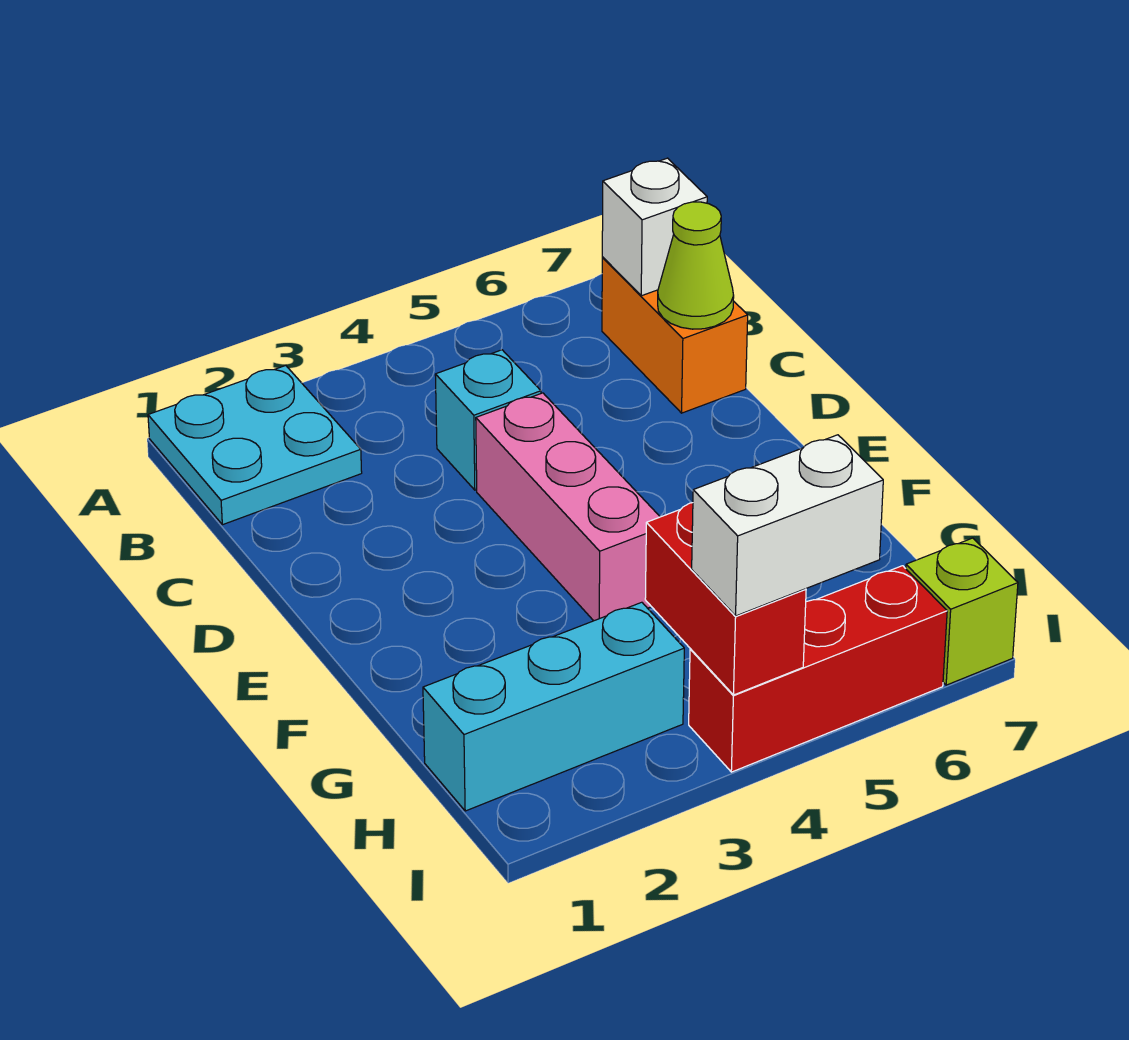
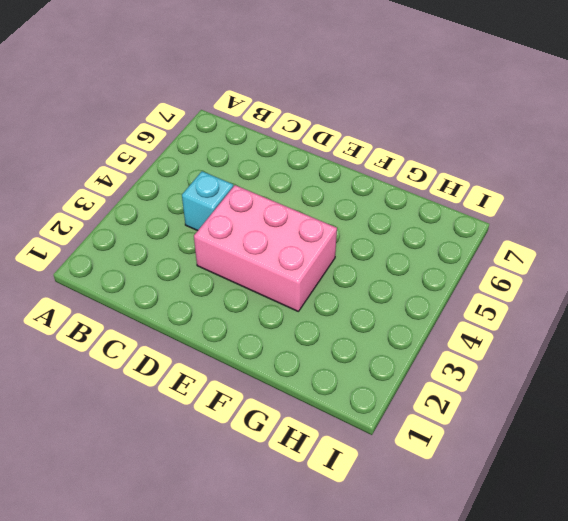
pink 2x3 brick [194,185,337,312] -> pink 1x3 brick [476,393,660,621]
none -> cyan 2x2 plate [148,366,362,525]
none -> orange 1x2 brick [602,258,748,413]

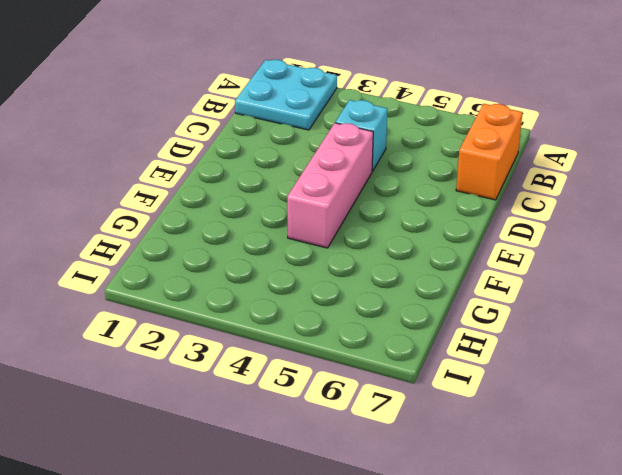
none -> cyan 1x3 brick [423,602,684,811]
none -> red 1x3 brick [689,566,947,772]

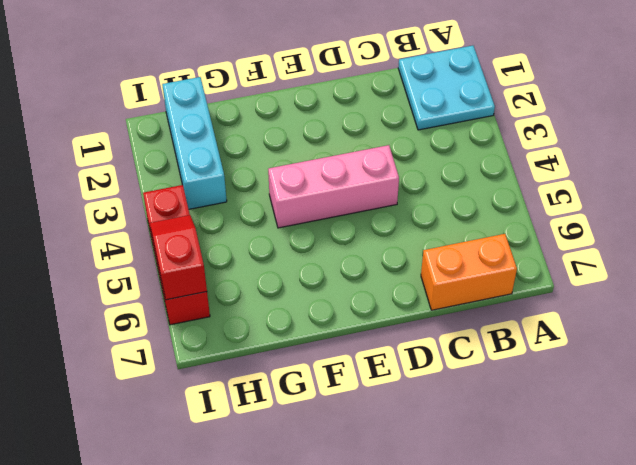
red 1x2 slope [150,215,207,300] -> none
none -> cyan 1x1 brick [435,350,541,490]
none -> lime 1x1 brick [906,538,1018,685]

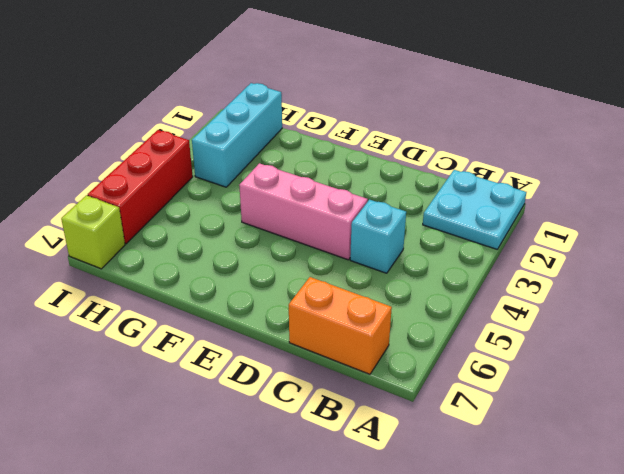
none -> white 1x1 brick [602,158,707,296]
none -> lime 1x1 cone [658,202,734,329]

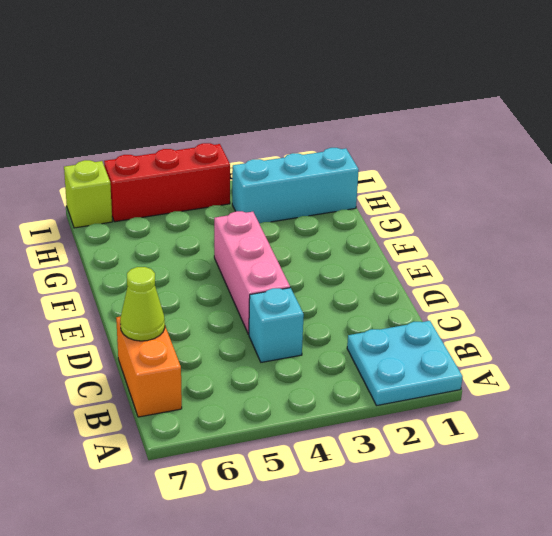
none -> white 1x1 brick [602,158,707,296]
none -> red 1x2 brick [645,503,806,695]

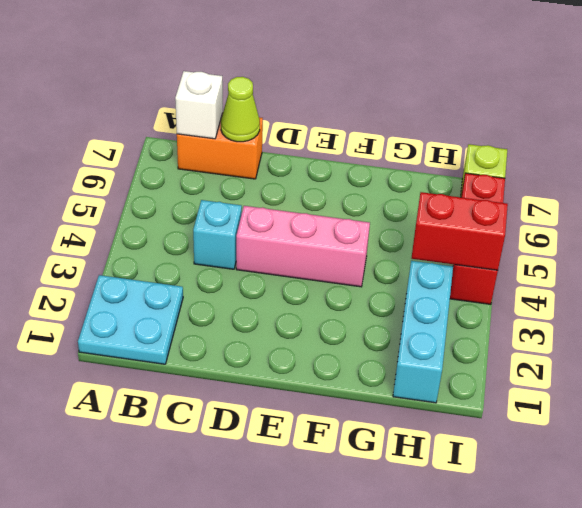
none -> white 1x2 brick [692,435,883,616]

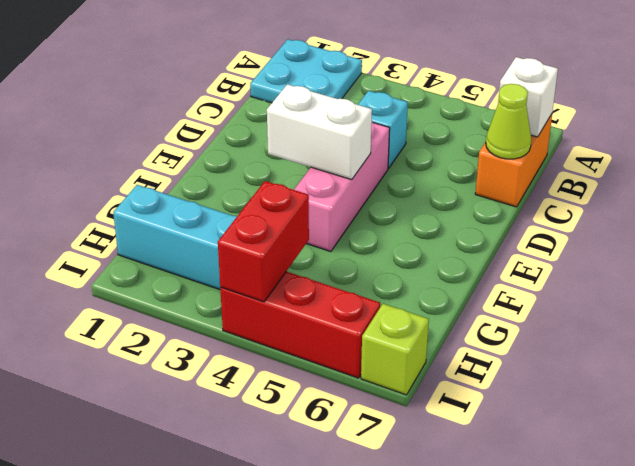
white 1x2 brick [267,84,372,180] -> white 1x2 brick moved to [692,435,883,616]

